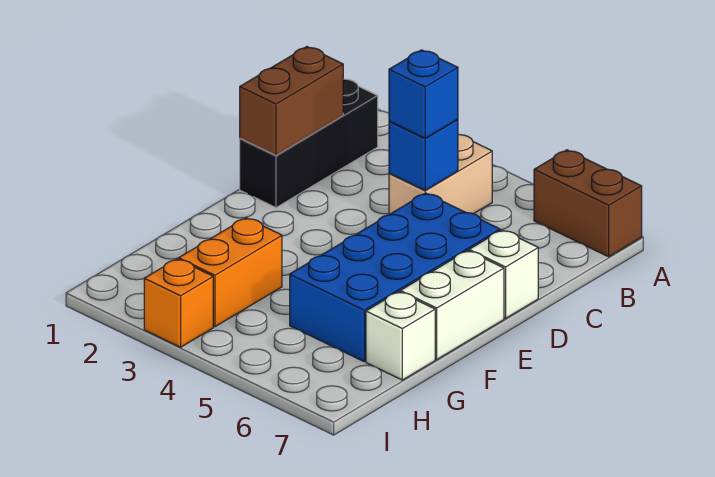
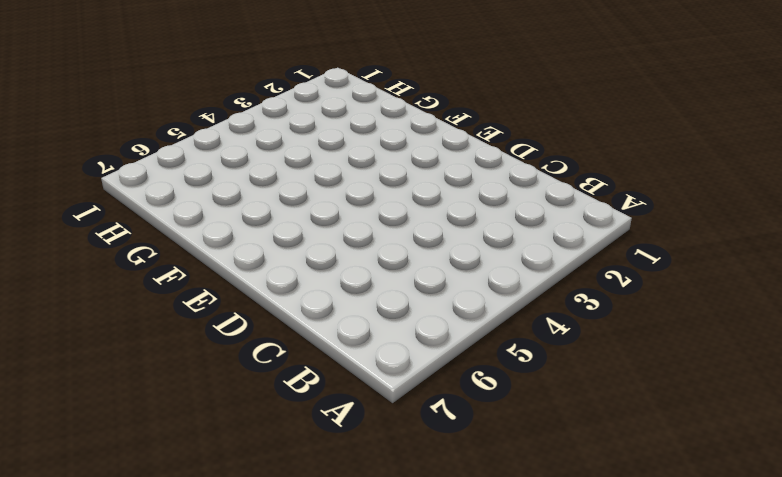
none -> brown 1x2 brick [534,150,642,257]
none -> black 1x3 brick [240,79,378,208]
none -> tan 1x2 brick [389,134,492,214]

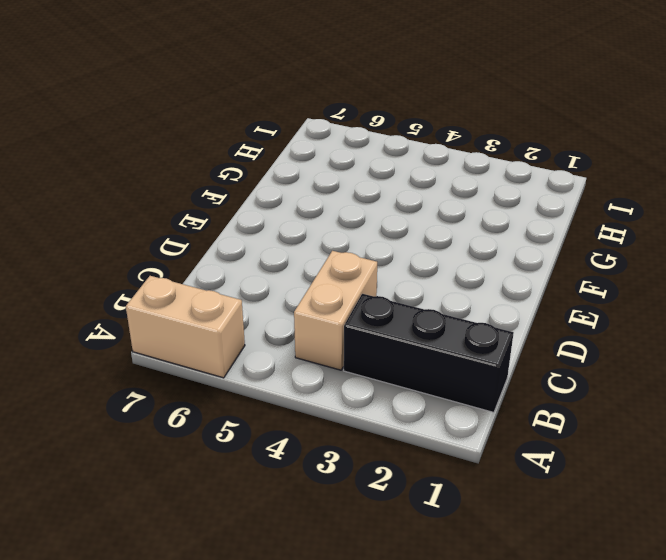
tan 1x2 brick [126,276,245,378] -> brown 1x2 brick [534,150,642,257]
black 1x3 brick [344,294,514,412] -> black 1x3 brick turned to [240,79,378,208]
none -> blue 2x4 brick [290,193,500,361]
none -> white 1x1 brick [469,230,538,318]
none -> white 1x2 brick [400,251,504,359]

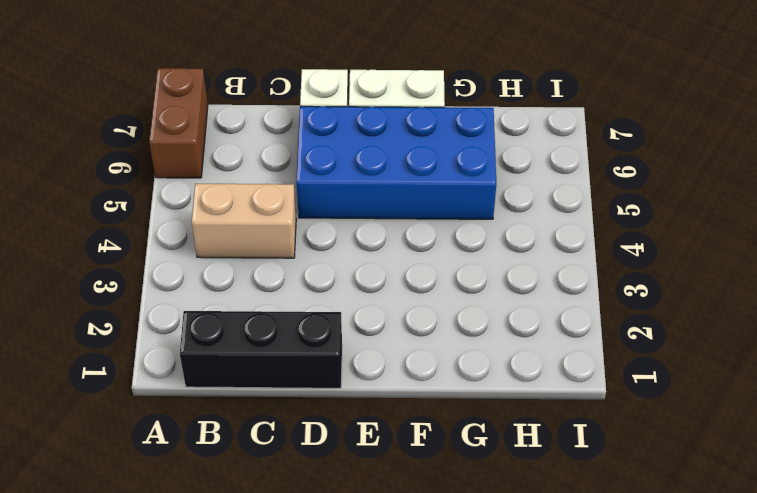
none -> orange 1x2 brick [179,218,282,327]
none -> white 1x1 brick [366,292,435,380]
none -> orange 1x1 brick [144,259,213,347]

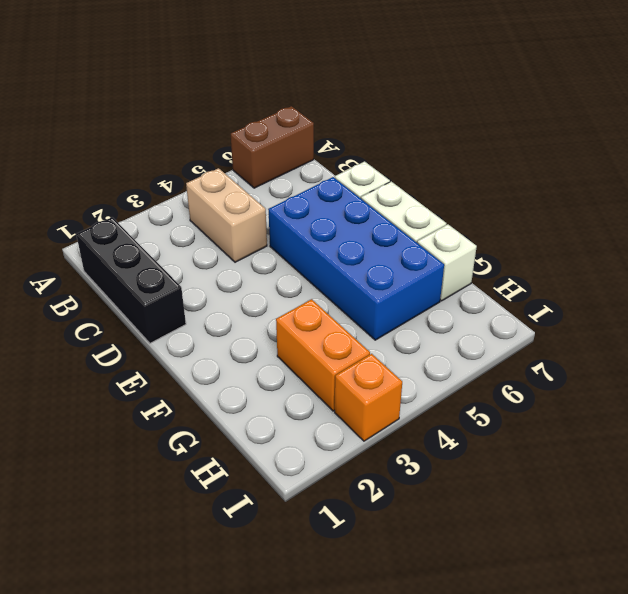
none -> brown 1x2 brick [240,47,343,155]
none -> blue 1x1 brick [389,119,458,190]
none -> blue 1x1 brick [389,50,458,138]

